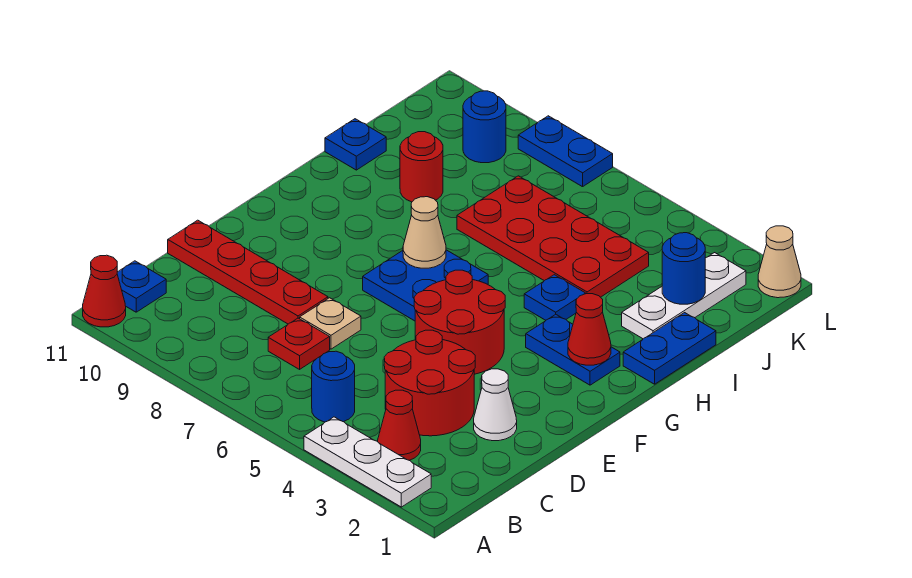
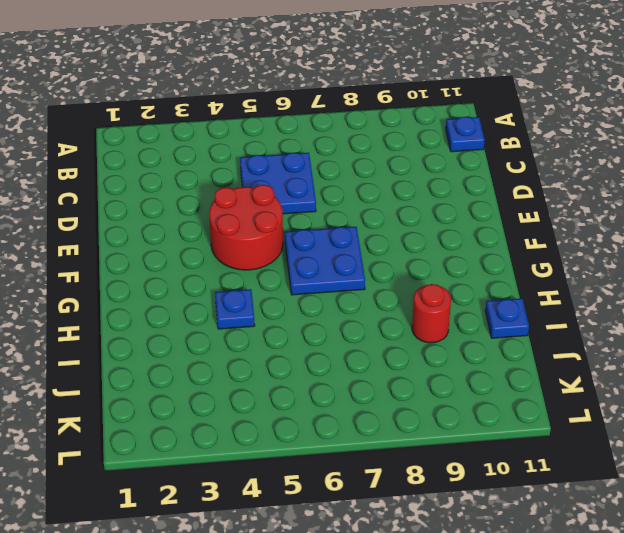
blue 2x2 plate [240,153,316,214] -> none
none -> white 1x3 plate [304,417,431,507]
none -> red 1x1 cone [83,255,126,327]
none -> red 1x1 cone [378,390,421,460]

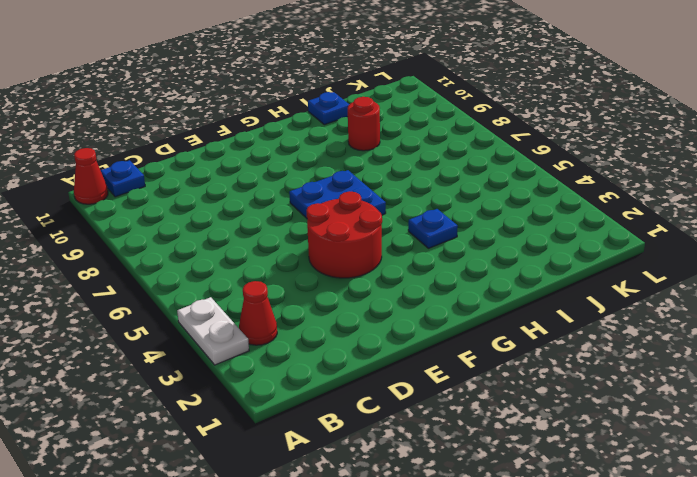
white 1x2 plate [177,297,249,365] -> white 1x3 plate [304,417,431,507]
none -> blue 1x1 round brick [312,351,355,422]
none -> red 2x2 round brick [384,330,475,436]
none -> red 1x1 plate [268,318,330,369]

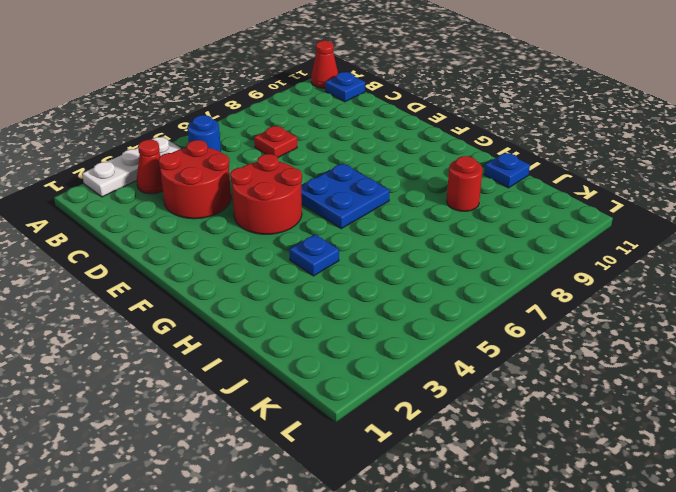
none -> white 1x1 cone [474,369,517,441]
none -> tan 1x1 plate [300,298,361,349]
none -> red 1x4 plate [168,220,328,324]

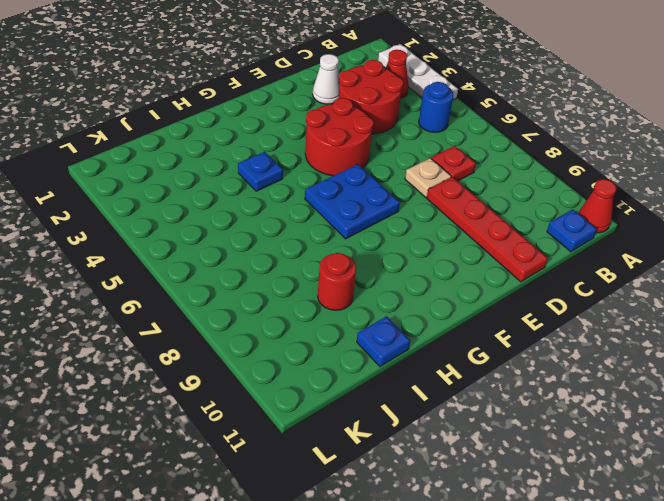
none -> blue 1x2 plate [526,314,620,385]
none -> blue 1x2 plate [623,313,716,384]
none -> white 1x3 plate [622,253,746,339]

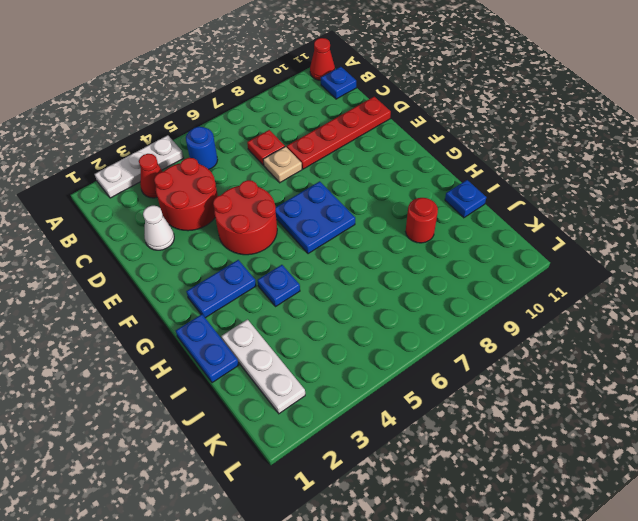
none -> red 2x4 plate [457,176,649,297]
none -> blue 1x1 round brick [463,91,506,163]
none -> tan 1x1 cone [758,226,801,298]

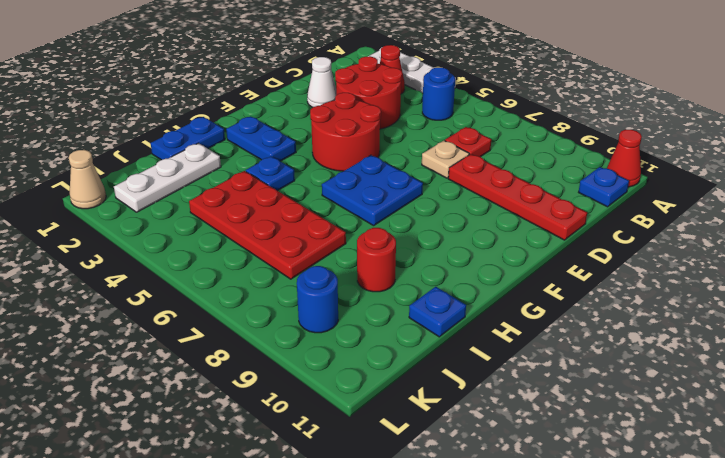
none -> blue 1x2 plate [518,116,613,187]
none -> red 1x1 cone [568,294,611,365]
none -> tan 1x1 cone [403,197,446,268]

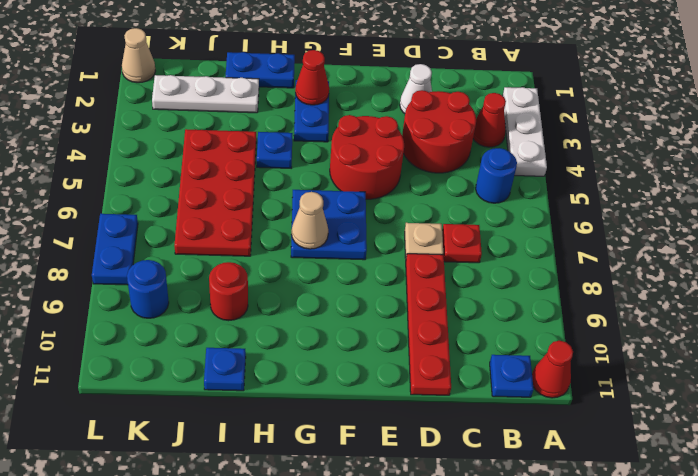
none -> blue 1x1 round brick [662,233,705,304]

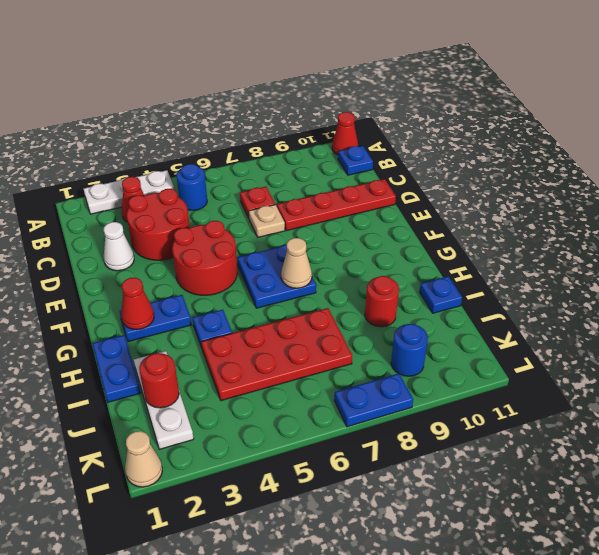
red 1x1 round brick [139,353,179,408] -> blue 1x1 round brick [662,233,705,304]

